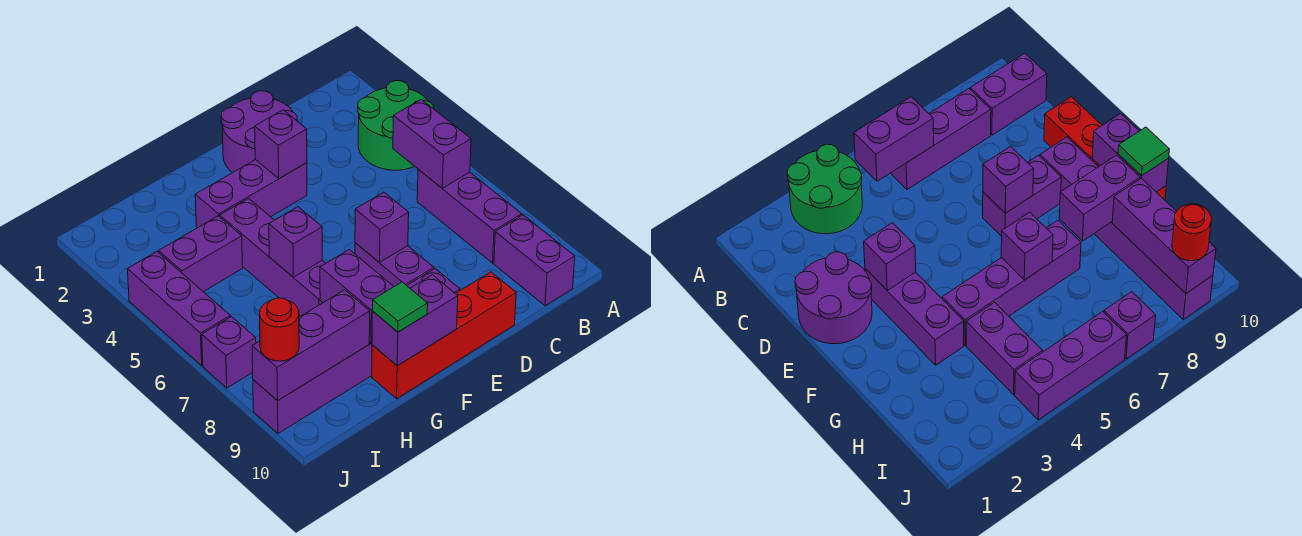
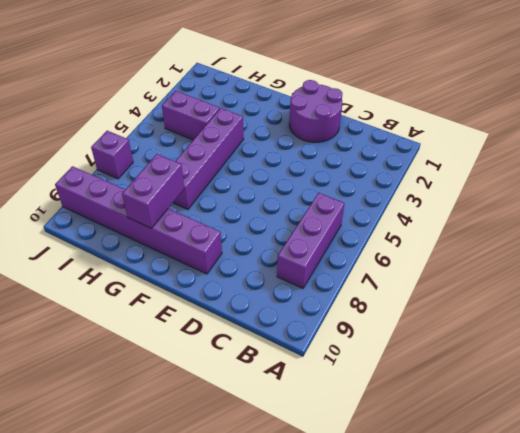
none -> green 2x2 round brick [358,81,434,170]
none -> purple 1x2 brick [494,215,575,306]
none -> red 1x4 brick [372,272,516,399]

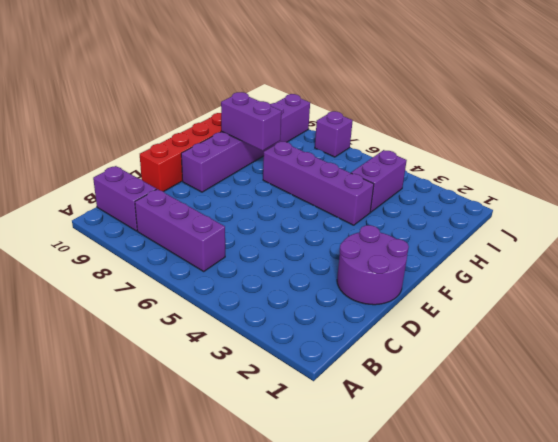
none -> green 2x2 round brick [358,81,434,170]
none -> purple 1x3 brick [195,160,307,228]
none -> purple 1x2 brick [355,243,434,287]

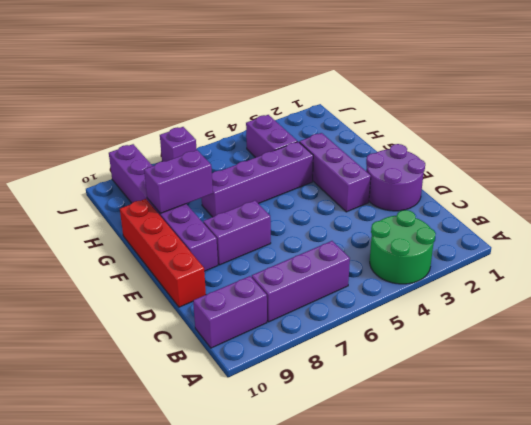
none -> purple 1x3 brick [128,252,230,366]
none -> purple 1x2 brick [393,99,471,188]
none -> purple 1x1 brick [255,110,307,178]

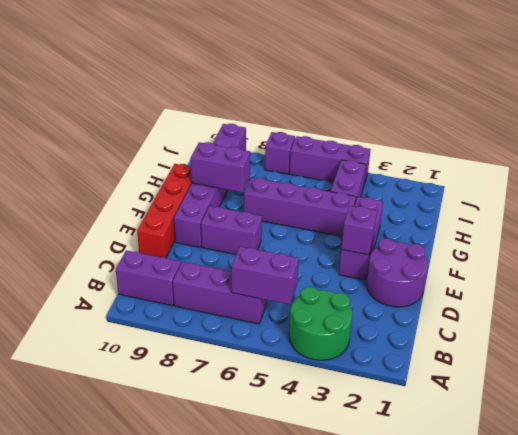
none -> purple 1x1 brick [355,192,409,262]
none -> purple 1x2 brick [372,275,458,366]
none -> purple 1x1 brick [269,207,322,277]

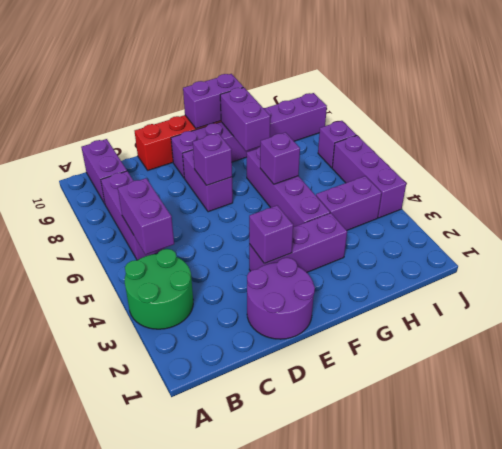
none -> purple 1x3 brick [252,290,370,401]
none -> green 1x1 tile [373,282,428,332]
none -> red 1x1 round brick [260,298,299,361]

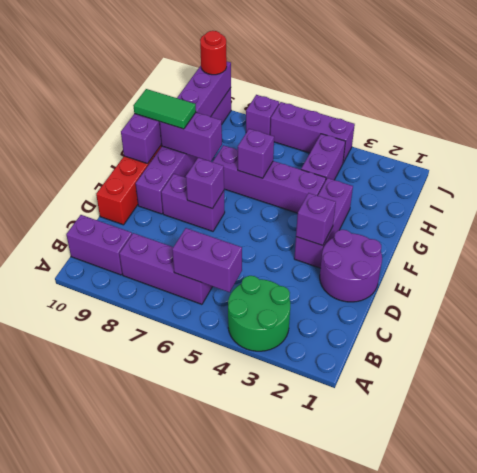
green 1x2 tile [133,89,196,129] -> green 1x1 tile [373,282,428,332]

